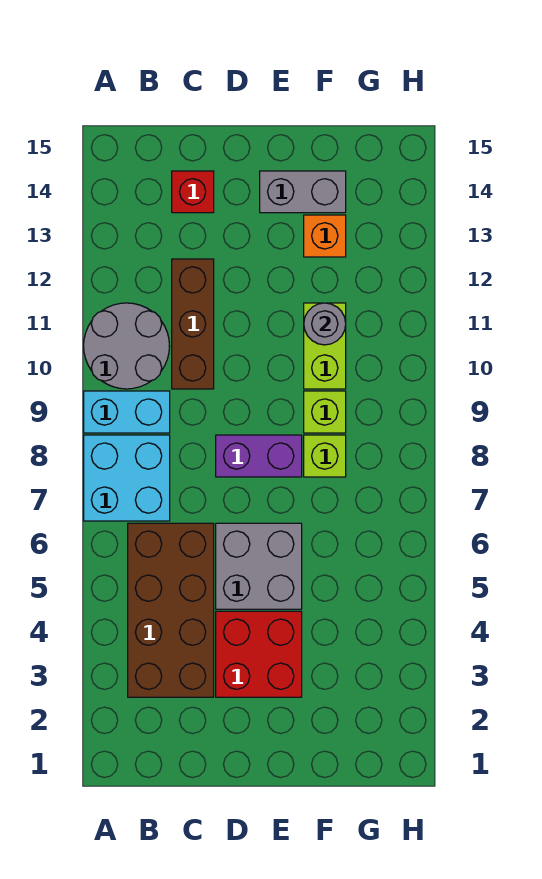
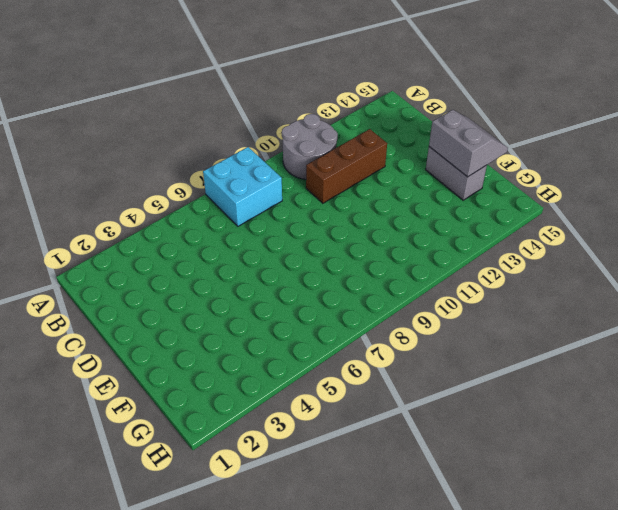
grey 2x2 slope [429,110,508,177] -> none
none -> cyan 1x2 brick [84,391,170,433]
none -> brown 2x4 brick [128,523,214,697]
none -> red 1x1 brick [172,171,214,213]

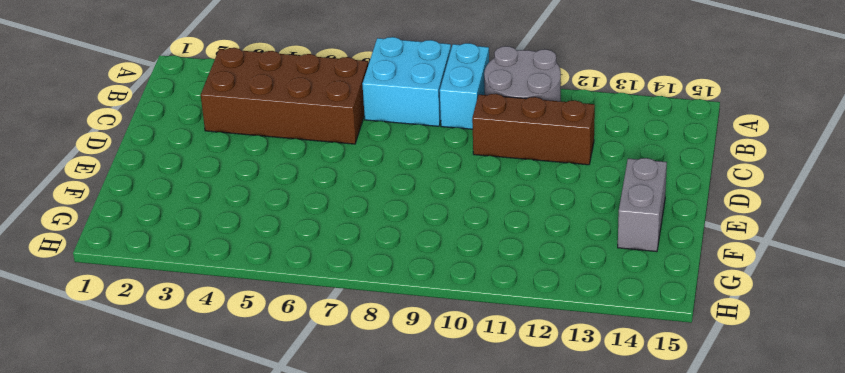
none -> red 1x1 brick [172,171,214,213]
none -> red 2x2 brick [216,611,302,697]
none -> grey 2x2 brick [216,523,302,609]

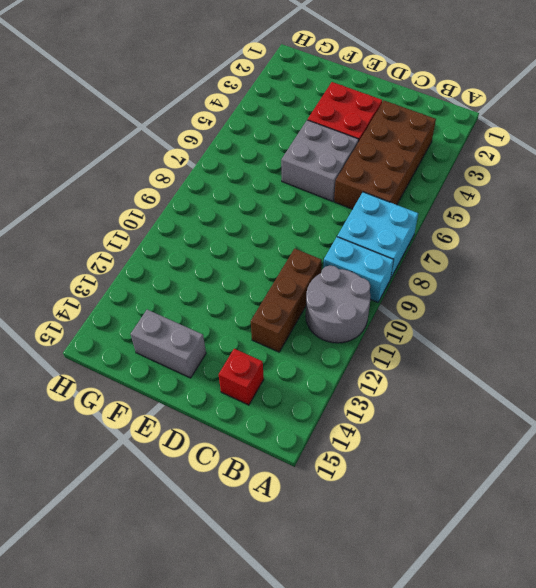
none -> purple 1x2 brick [216,435,302,477]
none -> lime 1x1 brick [304,435,346,477]
none -> lime 1x1 brick [304,391,346,433]

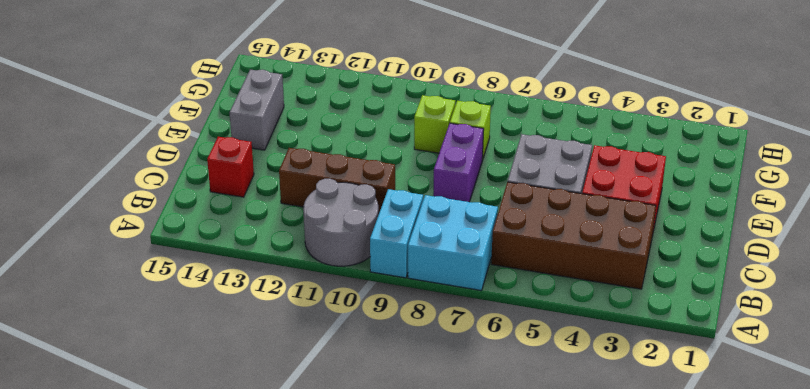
none -> lime 1x2 brick [304,303,346,389]
none -> orange 1x1 brick [304,215,346,257]
none -> grey 1x1 round brick [304,303,346,345]

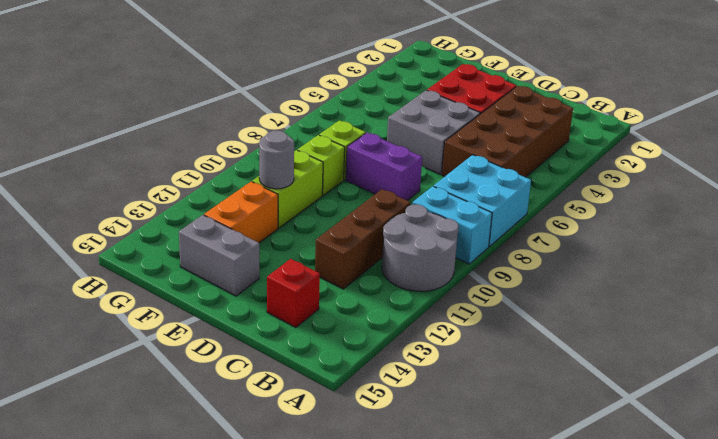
orange 1x2 brick [204,182,278,243] -> orange 1x1 brick [304,215,346,257]

